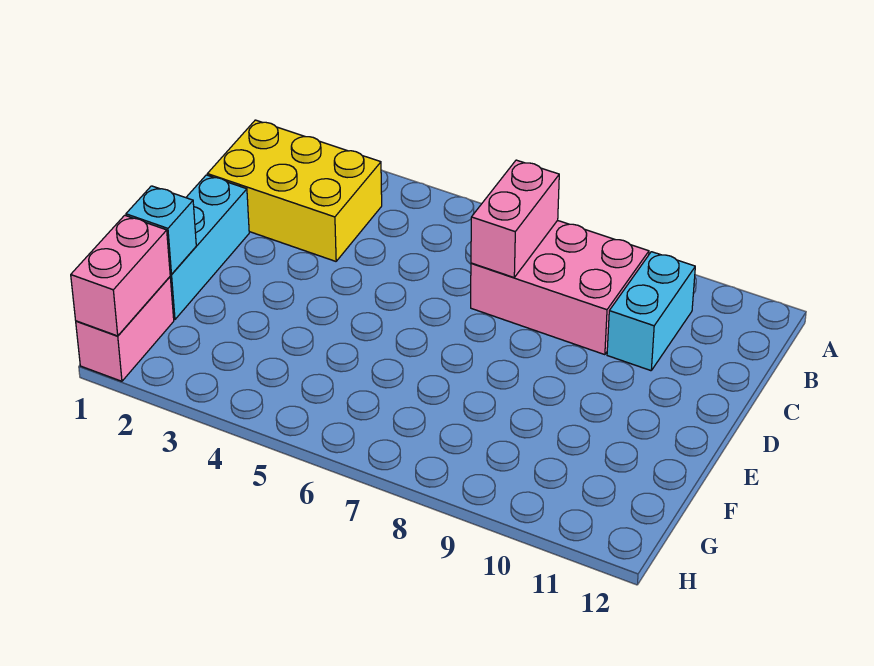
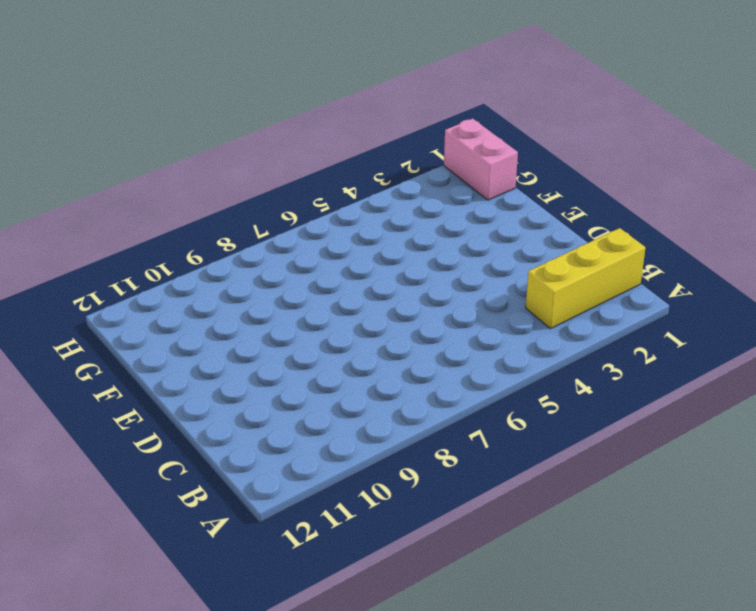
yellow 1x3 brick [526,228,645,329] -> yellow 2x3 brick [207,120,382,261]
none -> pink 2x3 brick [471,220,649,355]
none -> cyan 1x2 brick [607,252,695,371]

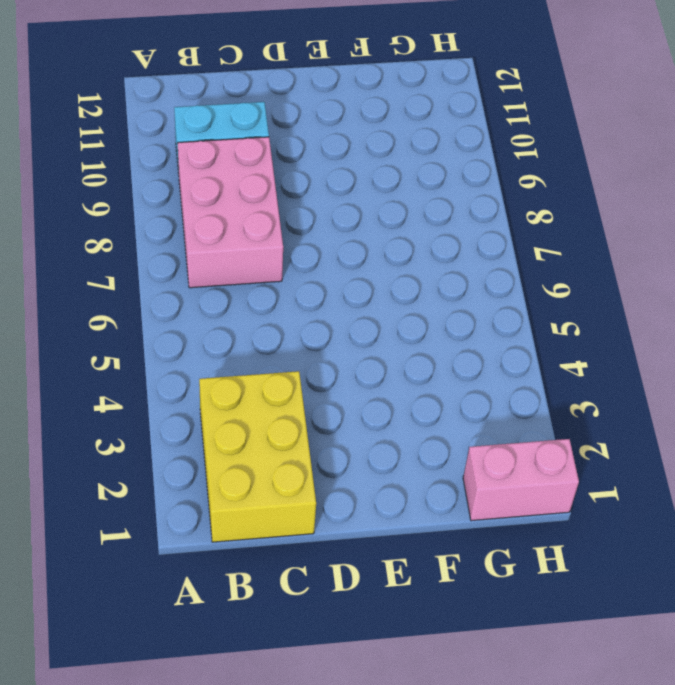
none -> cyan 1x3 brick [170,175,249,320]
none -> pink 1x2 brick [471,160,559,277]

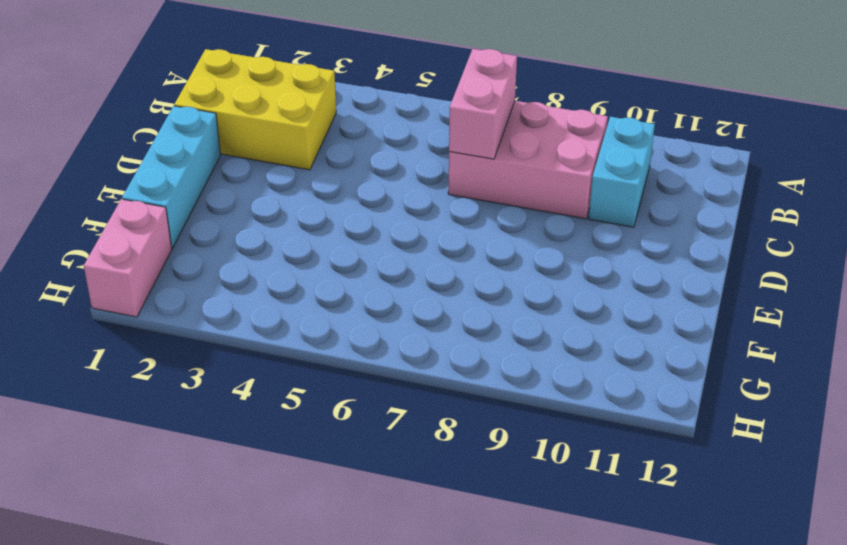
none -> cyan 1x1 brick [126,186,196,274]
none -> pink 1x2 brick [71,215,170,336]

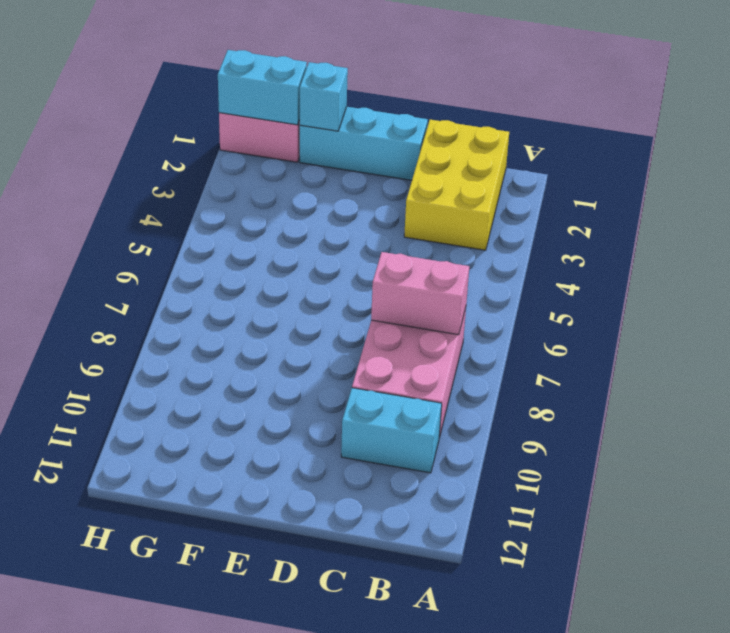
cyan 1x2 brick [218,50,307,125] -> pink 1x2 brick [71,215,170,336]

